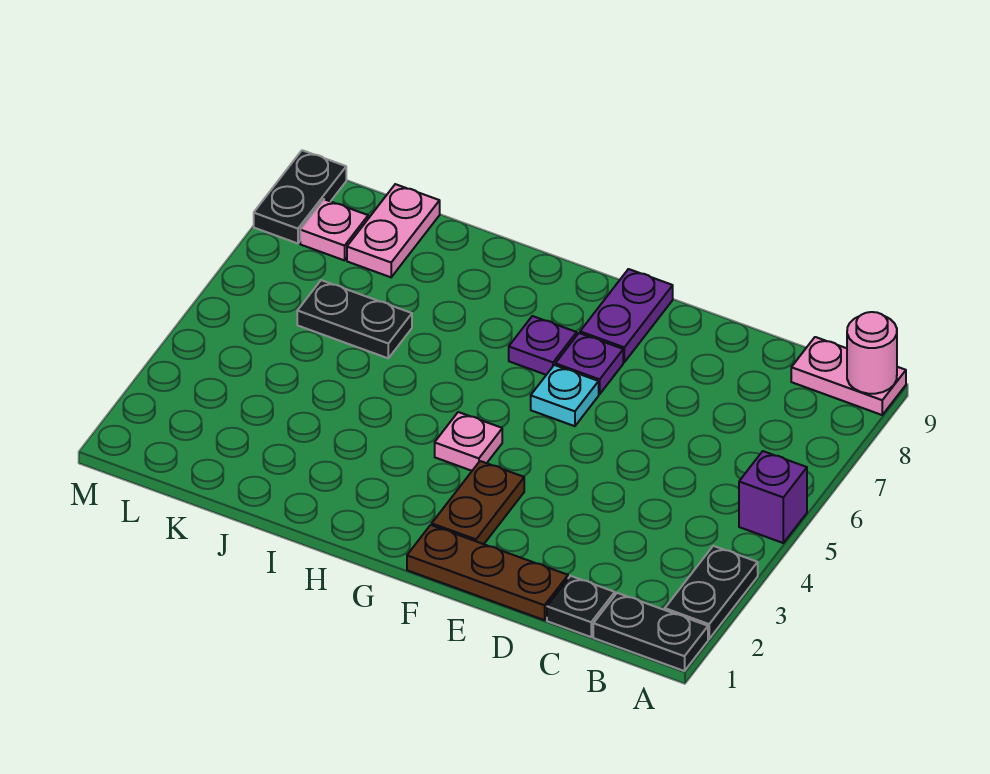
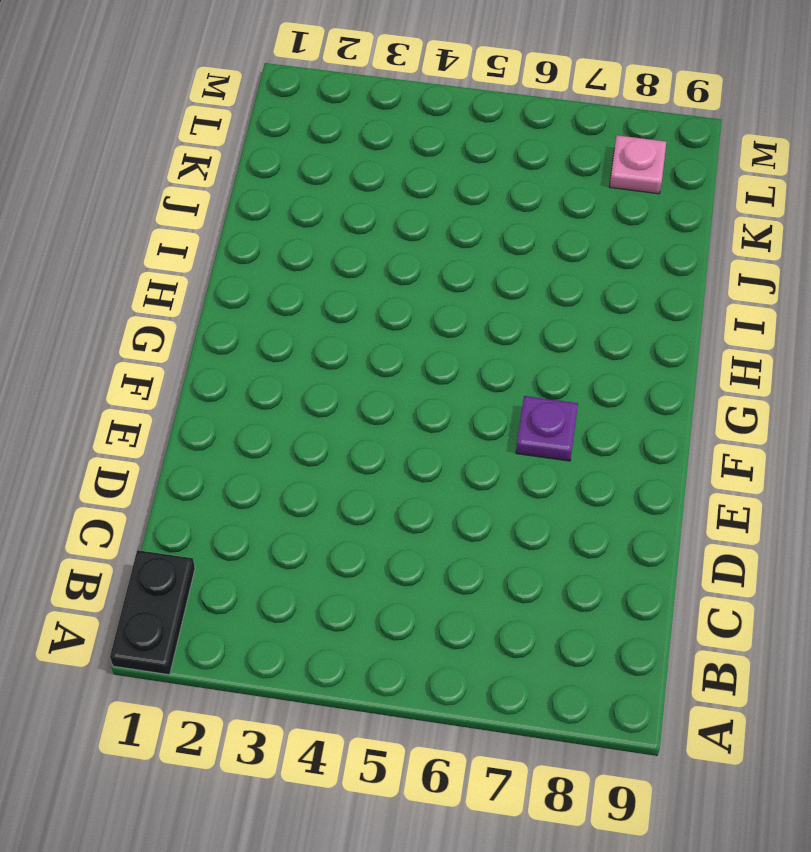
none -> black 1x2 plate [665,546,758,639]
none -> purple 1x1 brick [739,451,807,543]
none -> pink 1x2 plate [791,337,906,415]

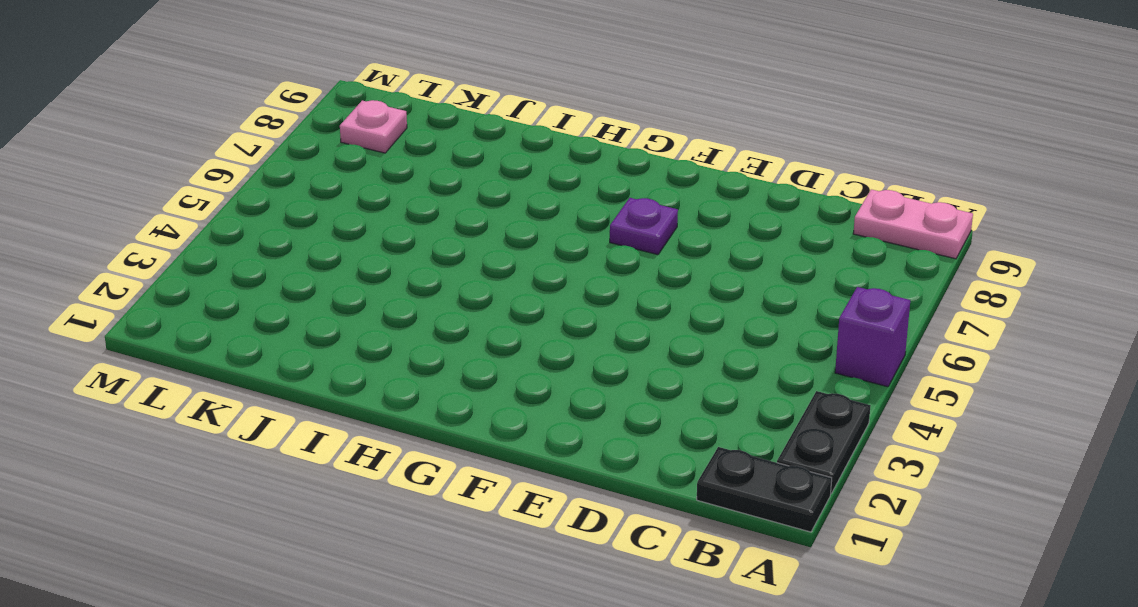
none -> black 1x1 plate [547,576,615,637]
none -> brown 1x3 plate [407,525,568,620]
none -> brown 1x2 plate [432,461,524,544]

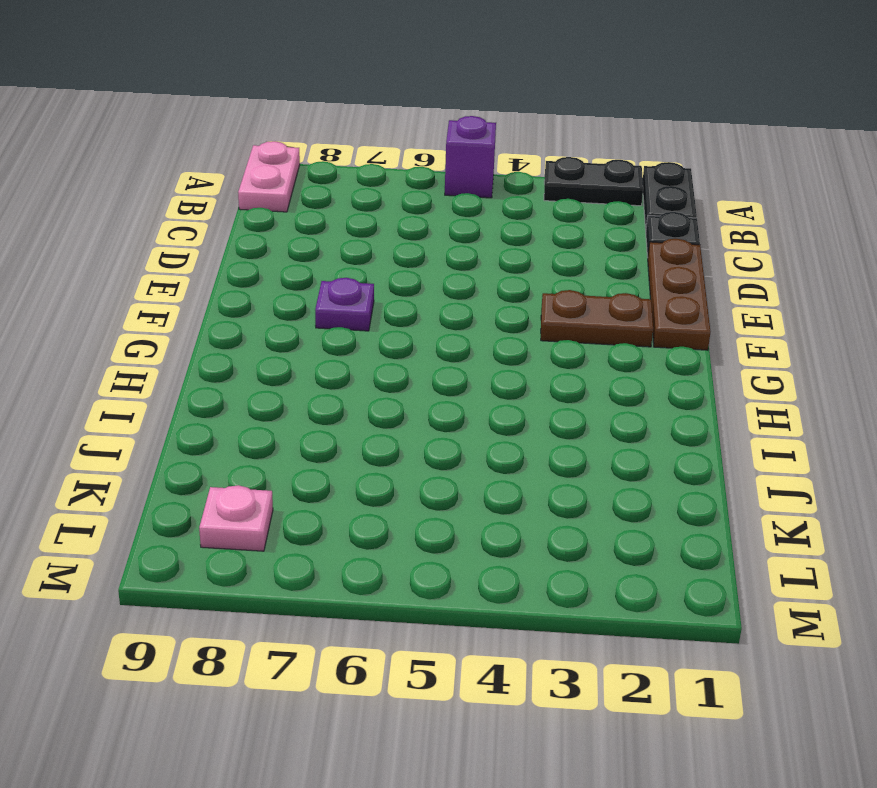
none -> cyan 1x1 plate [531,365,599,426]
none -> purple 1x2 plate [580,269,673,362]
none -> pink 1x1 plate [435,412,502,471]

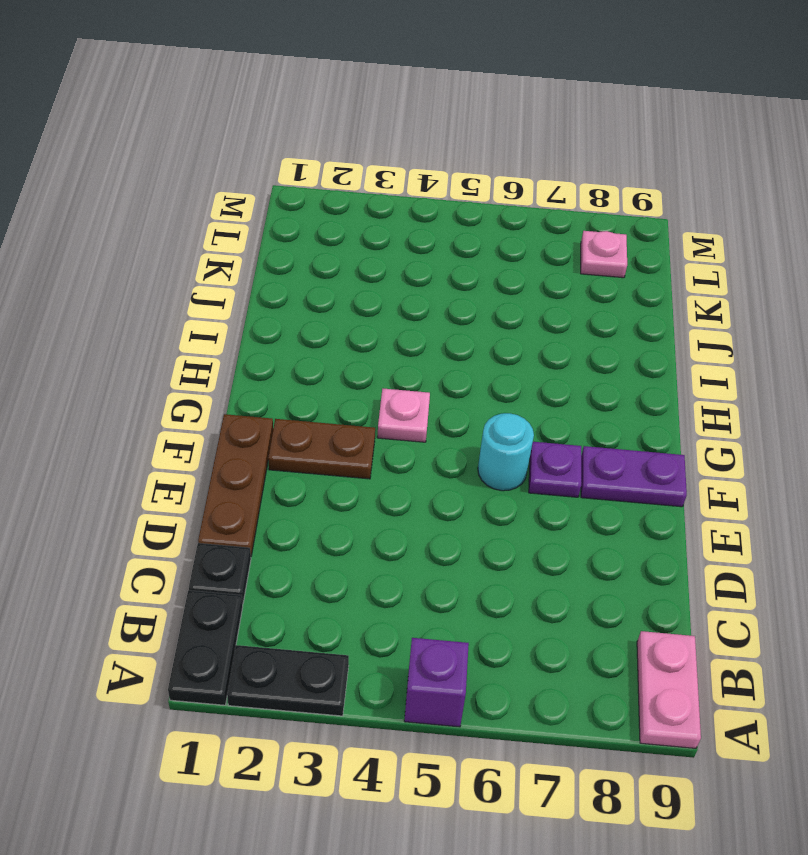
cyan 1x1 round brick [478,413,534,491] -> cyan 1x1 plate [531,365,599,426]
none -> purple 1x1 plate [509,316,577,375]
none -> black 1x2 plate [297,280,412,358]
none -> pink 1x2 plate [347,184,440,277]

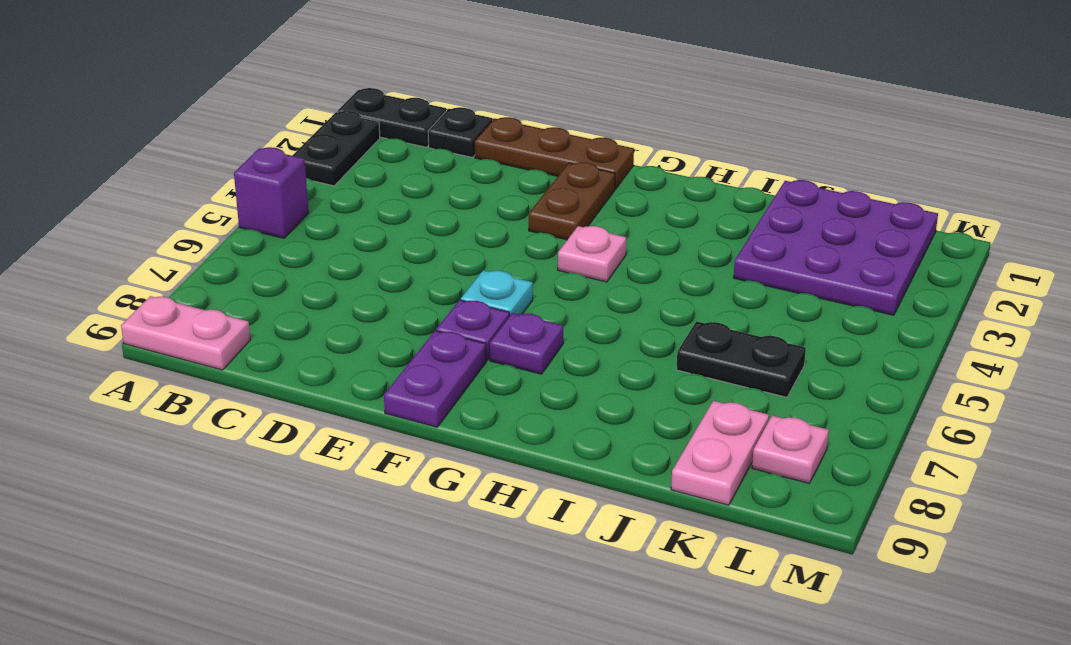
purple 3x3 plate [734,180,938,315] -> none
none -> black 1x2 plate [254,150,346,243]
none -> pink 1x1 round brick [847,312,897,394]

